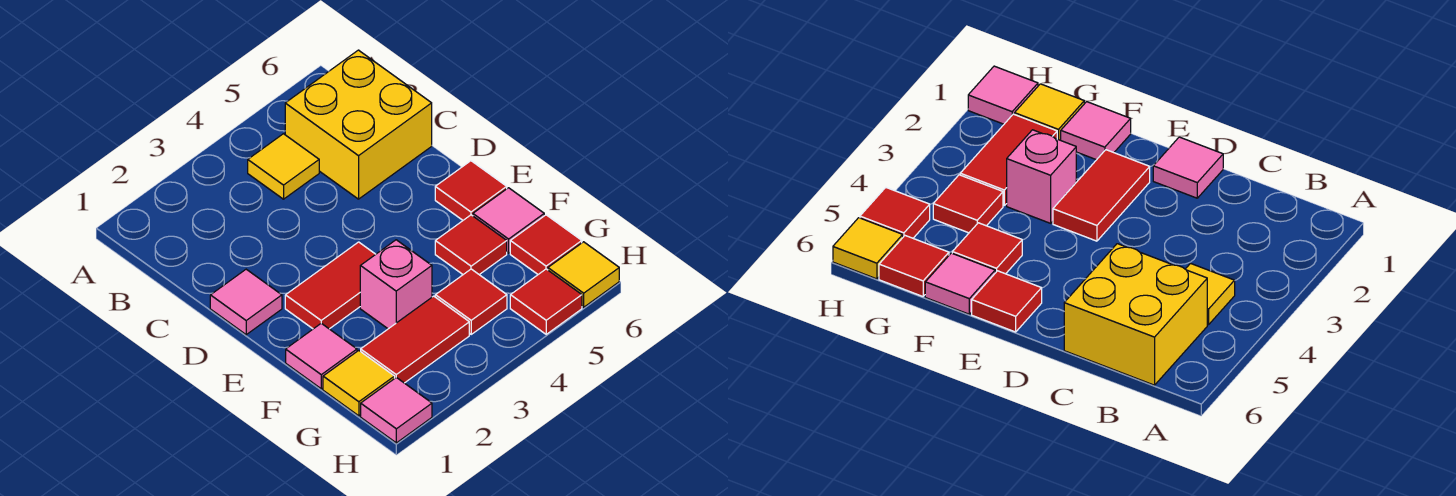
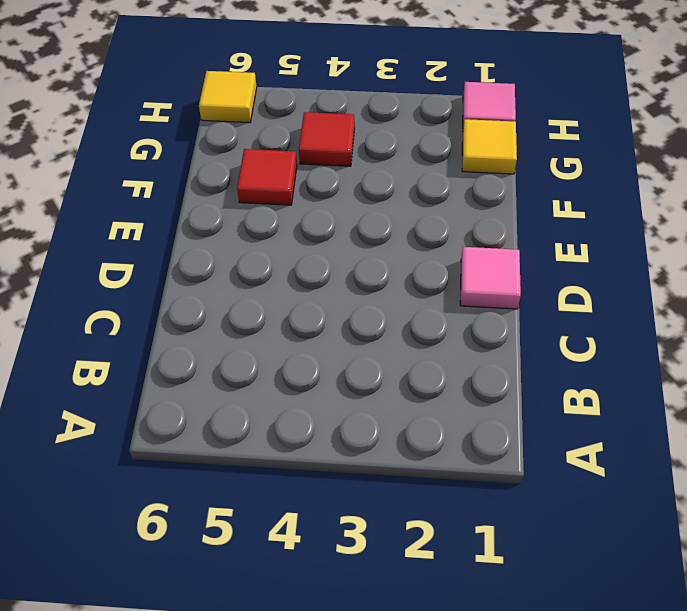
none -> yellow 1x1 tile [248,134,319,199]
none -> yellow 2x2 brick [285,50,432,199]
none -> red 1x2 tile [285,242,376,329]

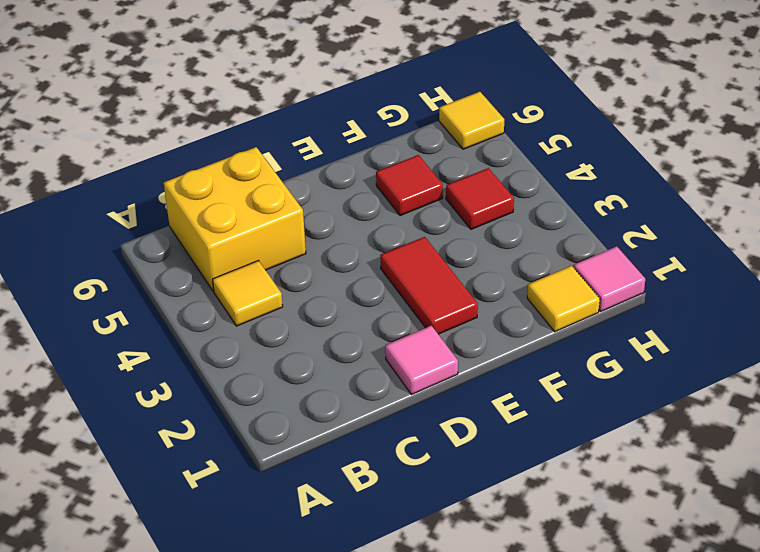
none -> red 1x1 tile [435,161,507,220]
none -> pink 1x1 tile [286,323,357,389]
none -> pink 1x1 brick [360,240,432,329]

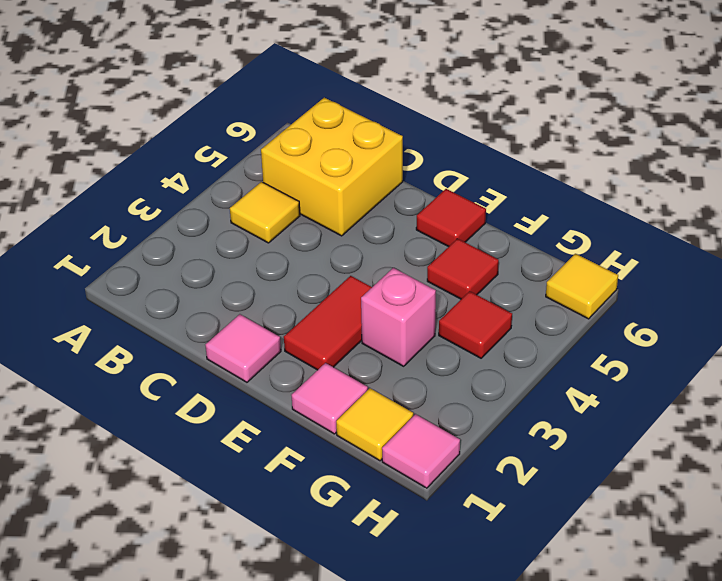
none -> pink 1x1 tile [473,188,544,253]
none -> red 1x2 tile [361,296,469,383]
none -> red 1x1 tile [510,215,582,274]

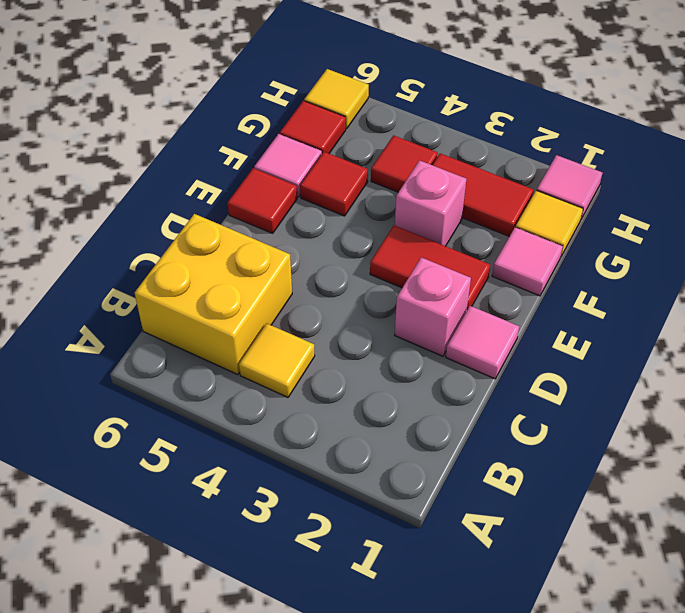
pink 1x1 brick [395,257,471,356] -> none
none -> red 1x1 tile [510,269,582,334]

